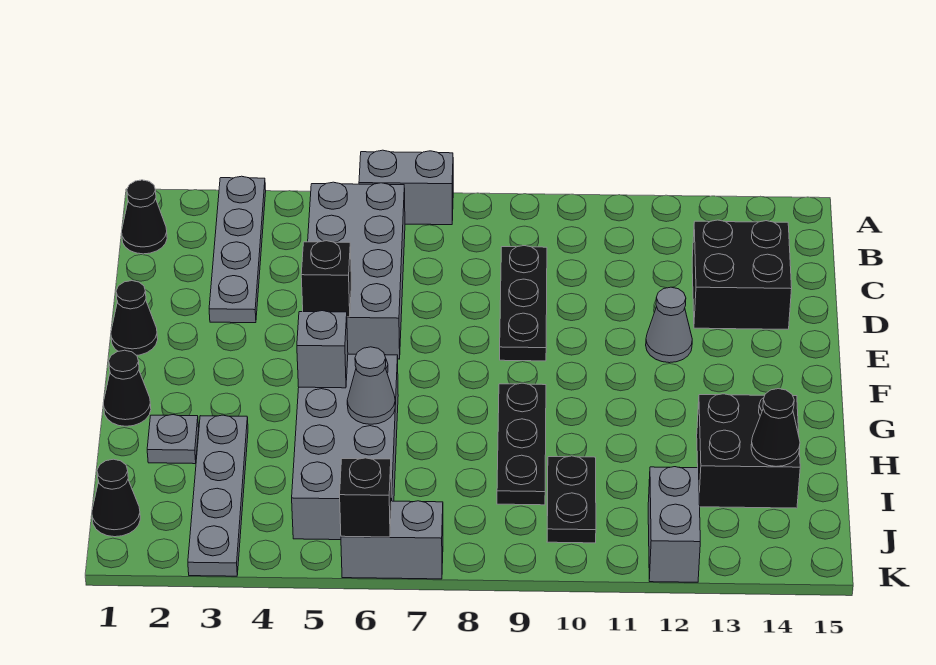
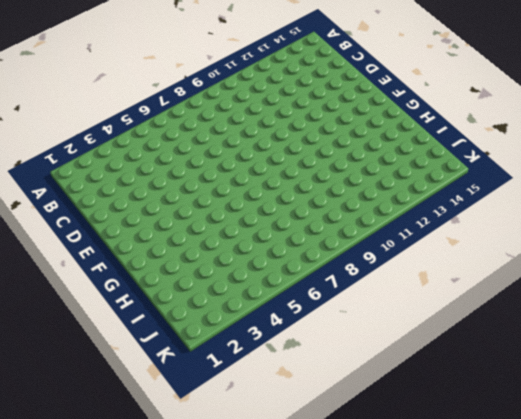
none -> grey 1x4 plate [209,176,266,323]
none -> grey 1x2 brick [359,150,453,225]
none -> black 1x1 cone [122,180,167,254]

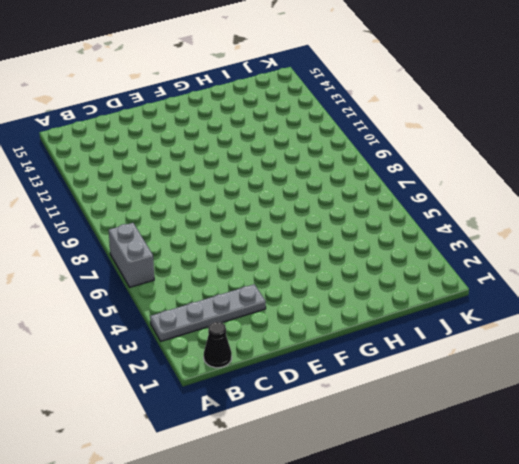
none -> grey 2x4 brick [308,182,405,359]
none -> black 1x3 plate [500,246,547,361]
none -> black 2x2 brick [692,220,792,329]

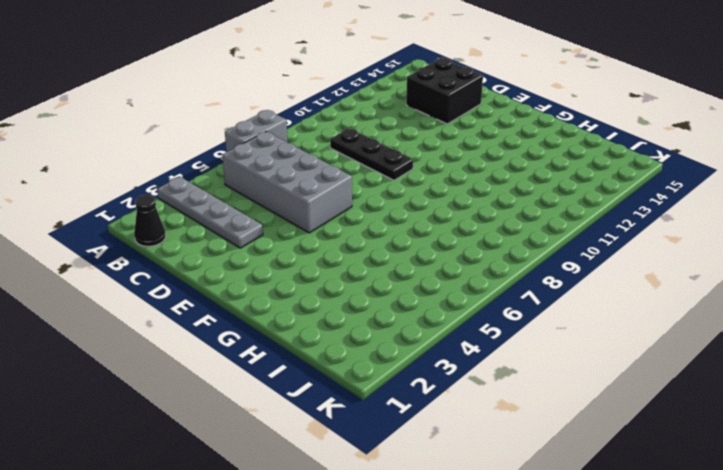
none -> black 1x1 cone [111,281,158,355]
none -> grey 1x1 cone [646,287,692,363]
none -> black 1x1 cone [103,350,151,426]

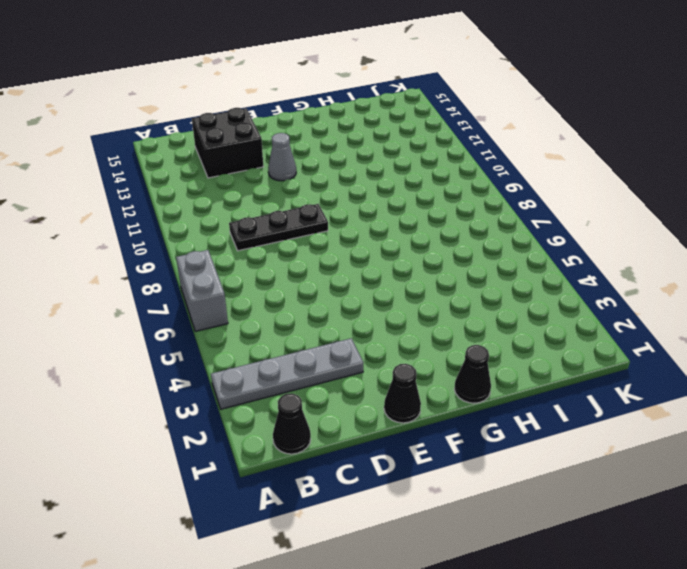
none -> grey 2x4 brick [308,182,405,359]
none -> grey 2x4 brick [292,354,398,540]
none -> black 1x3 plate [497,383,546,505]

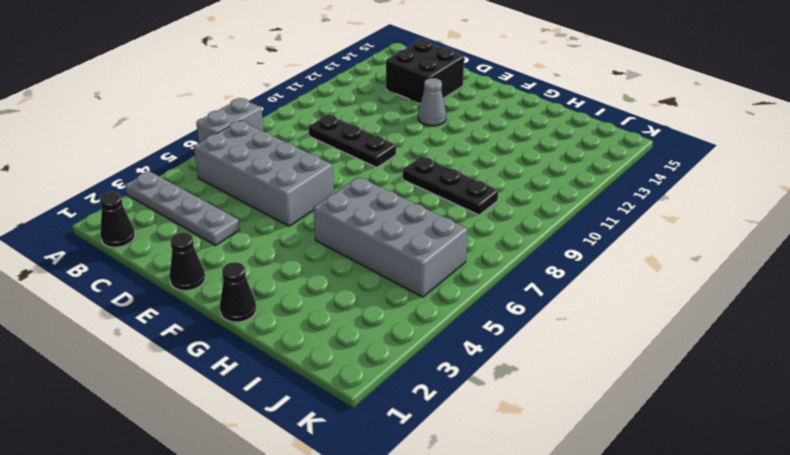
none -> grey 1x1 plate [147,415,199,464]
none -> grey 1x4 plate [188,415,248,576]
none -> black 2x2 brick [697,394,800,508]

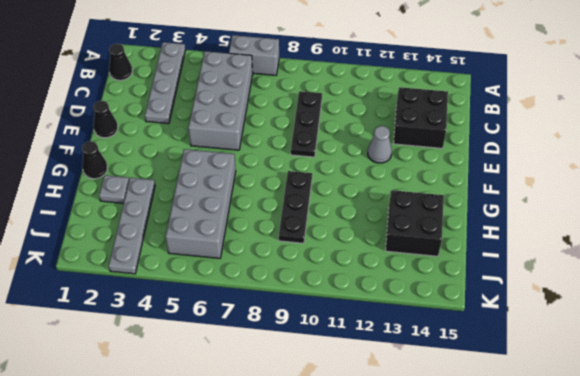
none -> black 1x2 plate [547,456,596,543]
none -> black 1x1 cone [92,459,140,537]
none -> grey 1x2 brick [648,467,700,582]

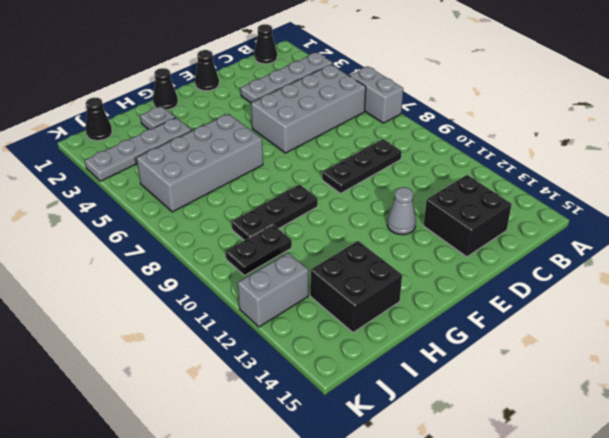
none -> grey 1x2 brick [341,501,443,579]
none -> black 1x1 brick [301,241,351,317]
none -> grey 1x1 brick [297,311,348,388]

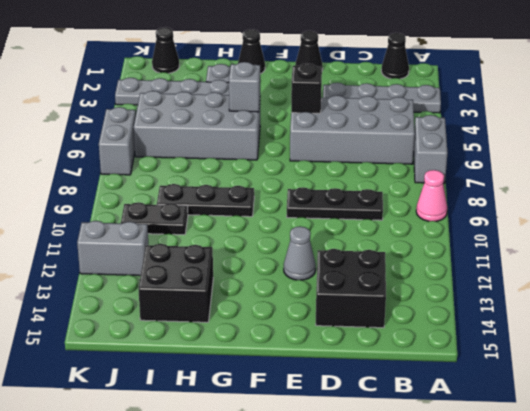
pink 1x1 cone [416,170,447,221] -> none
none -> grey 1x1 cone [347,347,395,424]
none -> black 1x1 cone [751,389,800,466]
none -> black 1x1 brick [340,458,392,537]

